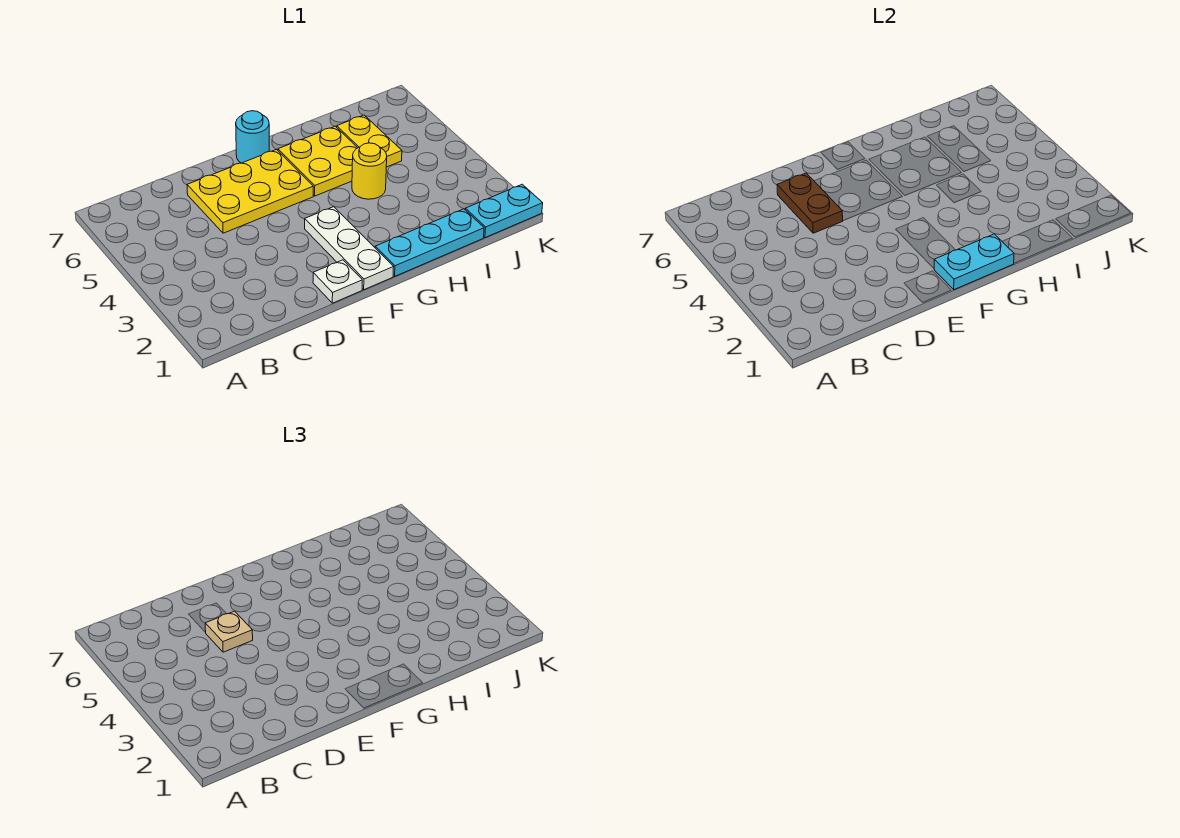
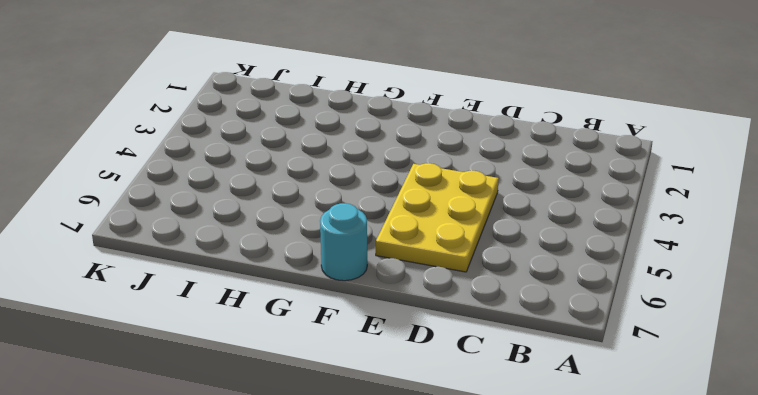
yellow 2x3 plate [376,163,499,272] -> yellow 2x3 plate turned to [187,149,313,233]
none -> white 1x1 plate [313,260,362,303]
none -> white 1x3 plate [305,207,393,290]
none -> cyan 1x3 plate [375,209,484,276]

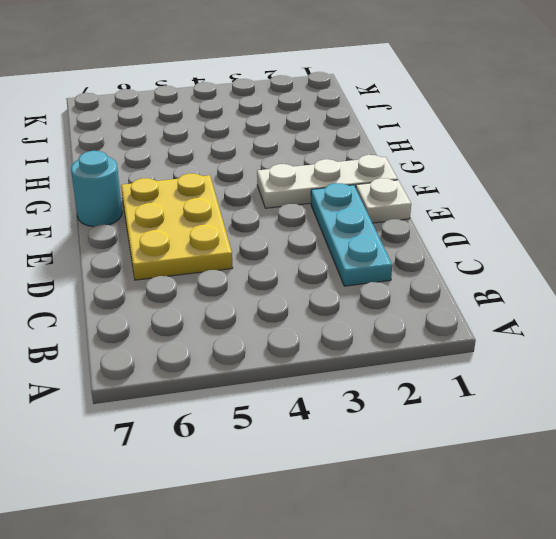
cyan 1x3 plate [311,183,392,286] -> cyan 1x3 plate moved to [375,209,484,276]
none -> yellow 2x2 plate [278,126,357,196]
none -> yellow 1x1 round brick [352,143,387,199]
none -> yellow 1x2 plate [337,115,402,167]

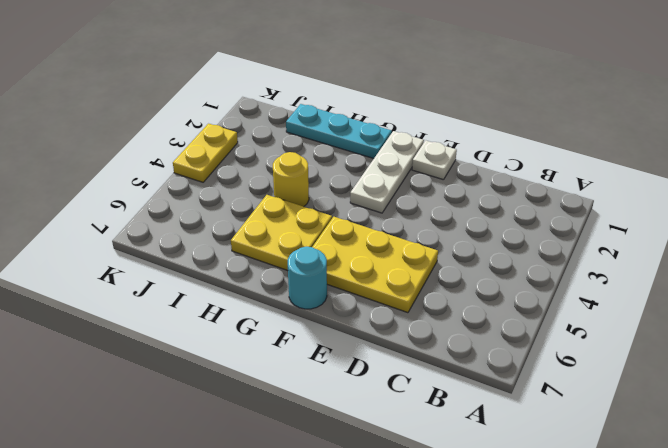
yellow 1x2 plate [173,124,238,182] -> yellow 1x2 plate moved to [337,115,402,167]
none -> cyan 1x2 plate [465,184,543,238]
none -> brown 1x2 plate [777,173,843,233]
none -> cyan 1x2 plate [934,234,1014,290]

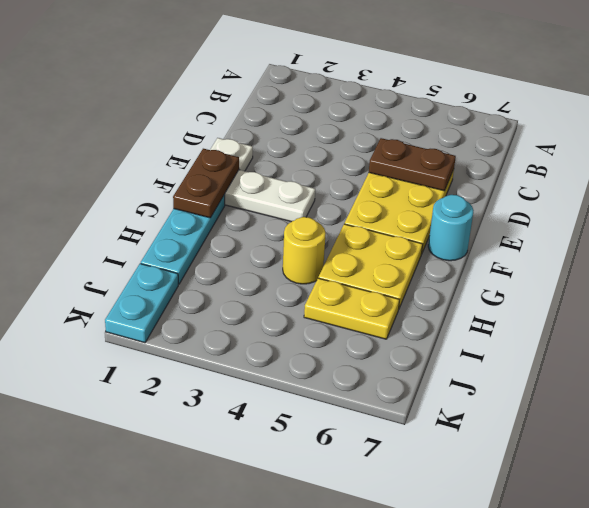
brown 1x2 plate [173,149,239,218] -> cyan 1x2 plate [934,234,1014,290]
none -> tan 1x1 plate [205,611,253,652]

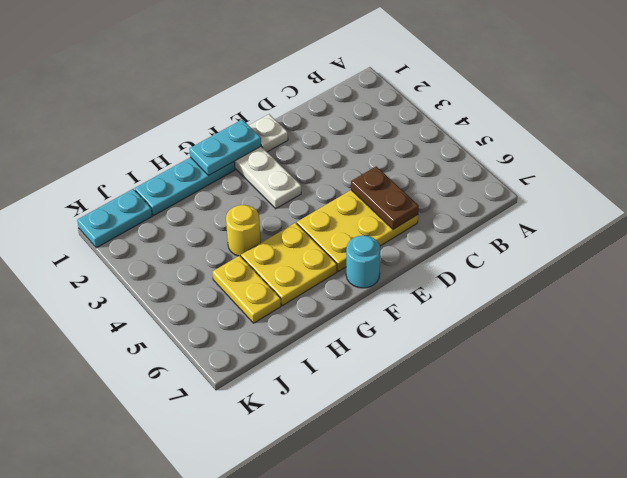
none -> tan 1x1 plate [205,611,253,652]

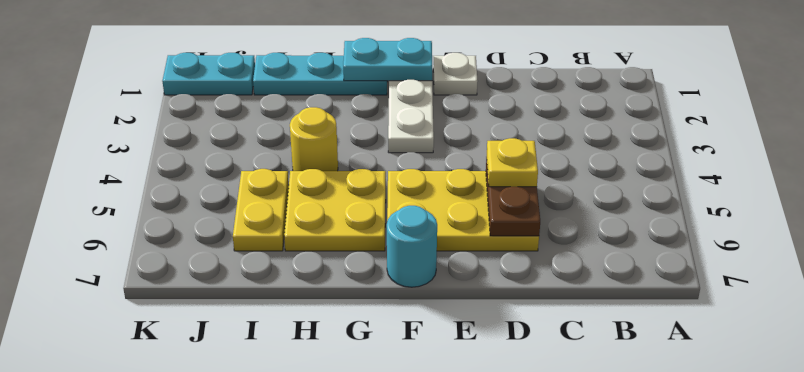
yellow 1x1 plate [487,138,538,187] -> tan 1x1 plate [205,611,253,652]

